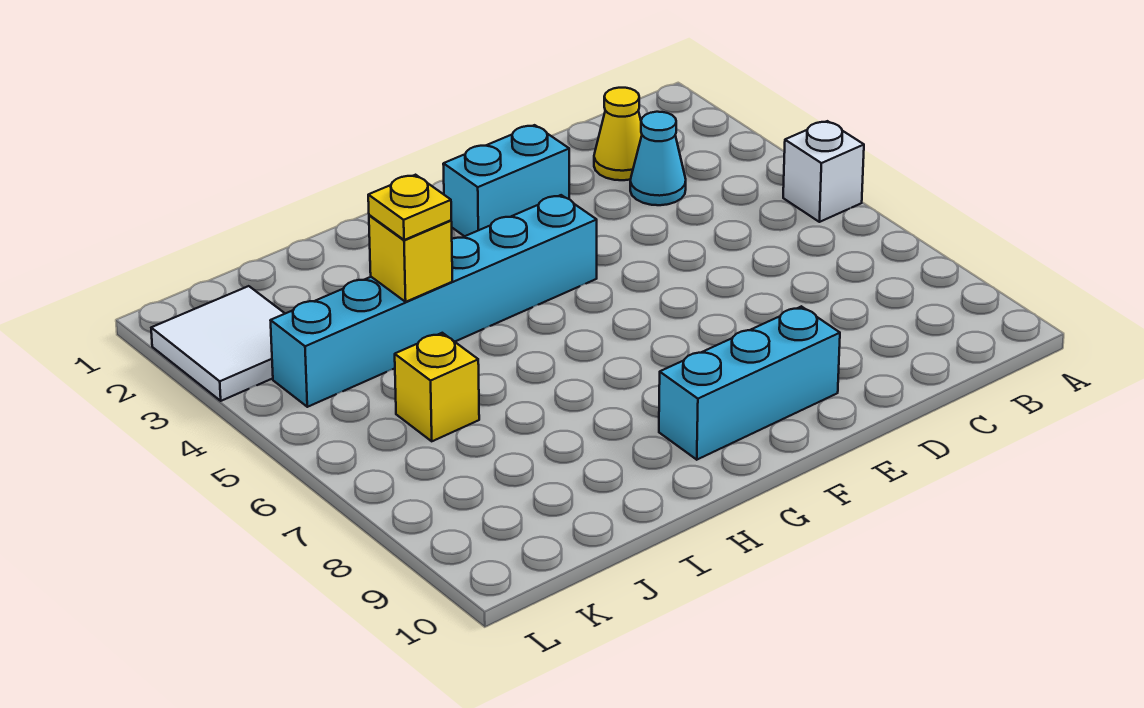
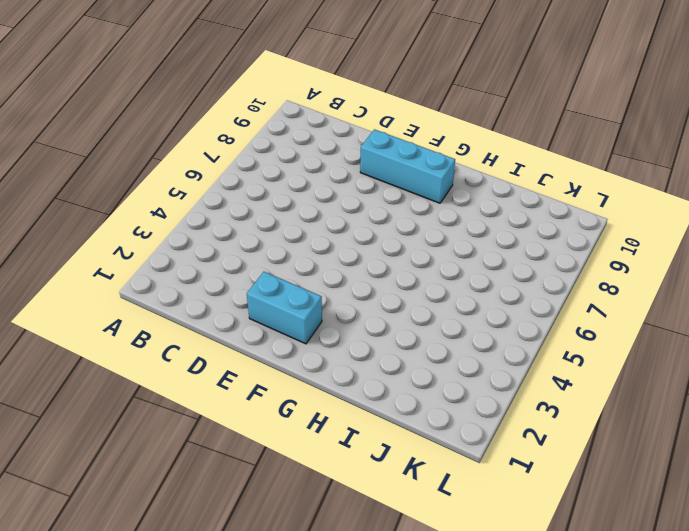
none -> white 1x1 brick [783,121,864,222]
none -> yellow 1x1 cone [594,88,642,180]

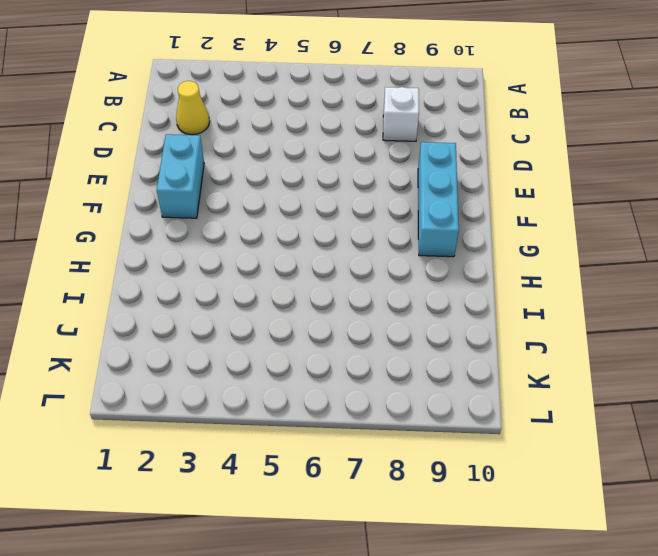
white 1x1 brick [383,87,419,141] -> white 1x1 brick moved to [783,121,864,222]
none -> cyan 1x1 cone [630,112,686,205]
none -> cyan 1x6 brick [270,195,597,407]

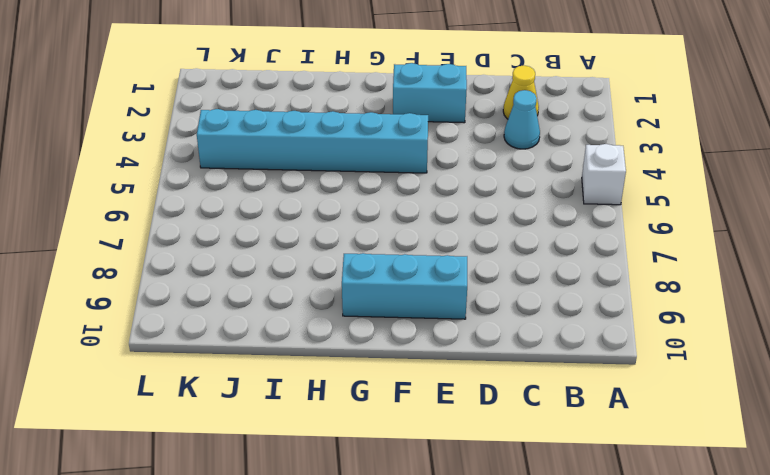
none -> yellow 1x1 brick [395,333,479,441]
none -> white 2x2 tile [151,286,285,401]

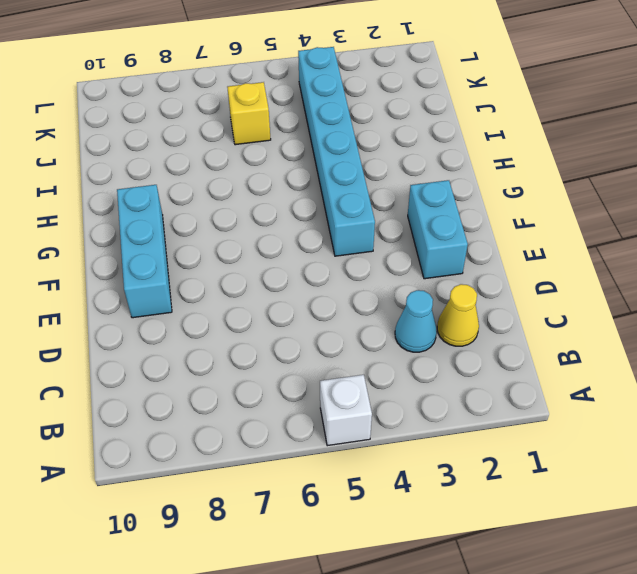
none -> white 2x2 tile [151,286,285,401]
none -> yellow 1x1 brick [369,215,452,302]

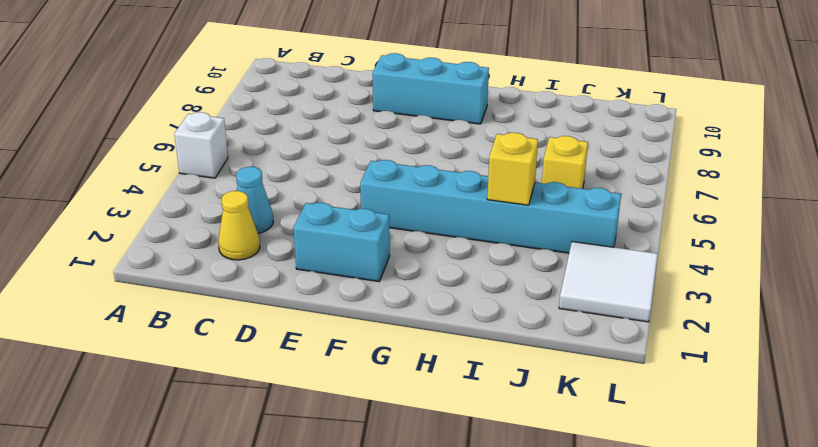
none -> yellow 1x1 plate [368,175,451,240]

